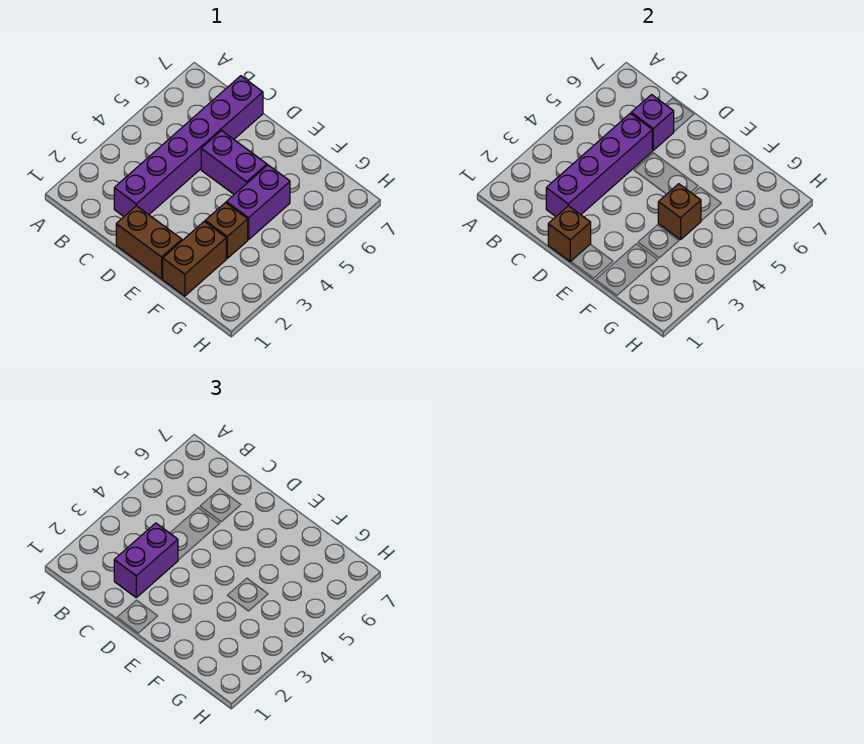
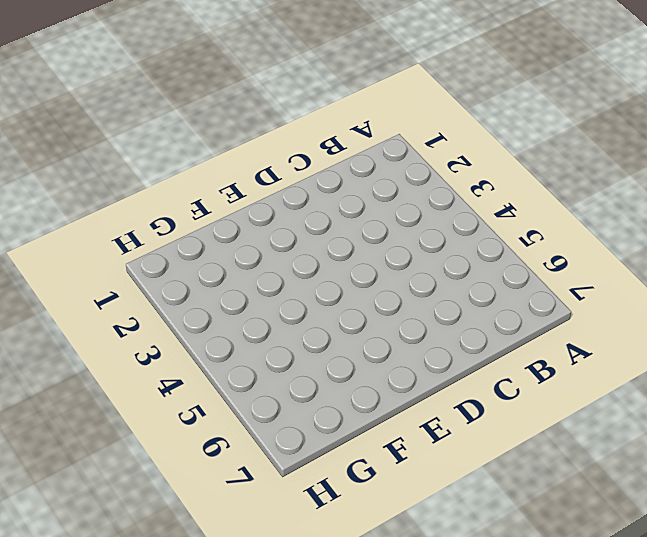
none -> purple 1x6 brick [114,76,263,216]
none -> brown 1x2 brick [116,206,182,279]

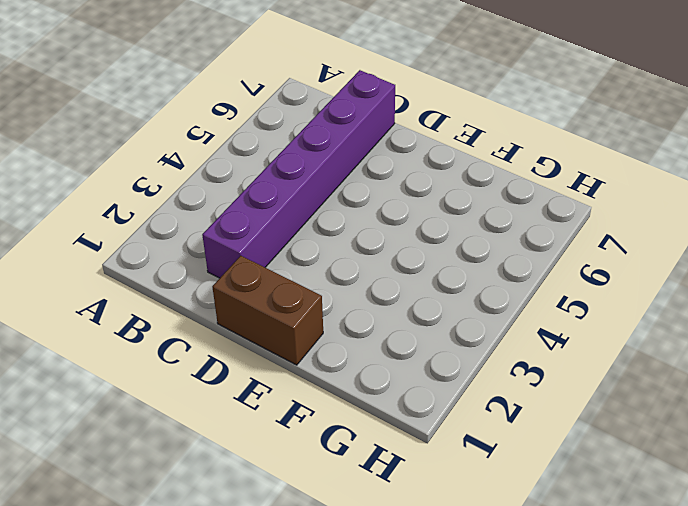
none -> purple 1x2 brick [201,131,267,194]
none -> brown 1x2 brick [163,221,226,296]

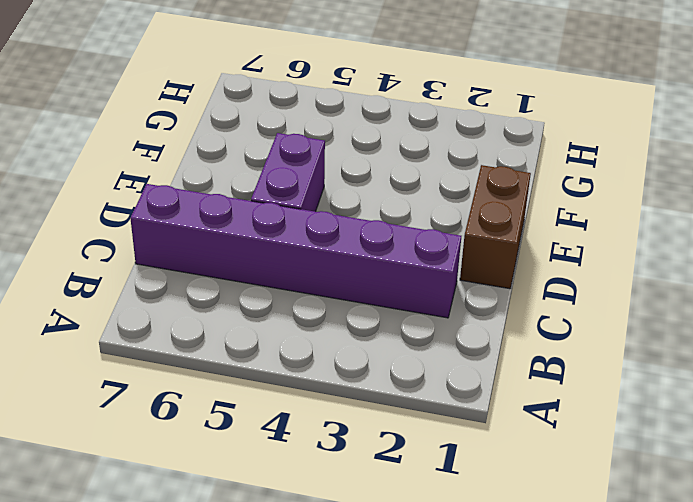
none -> brown 1x2 brick [163,221,226,296]
none -> brown 1x1 brick [205,203,248,258]

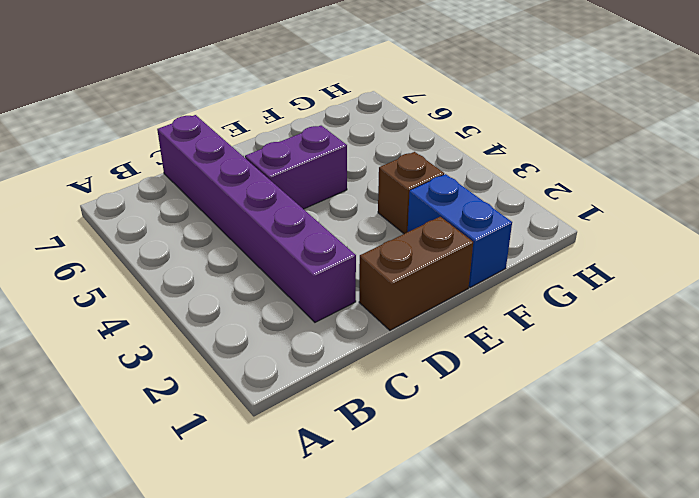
blue 1x2 brick [408,174,512,287] -> brown 1x2 brick [163,221,226,296]
none -> purple 1x2 brick [226,165,290,240]
none -> purple 1x4 brick [546,113,652,216]

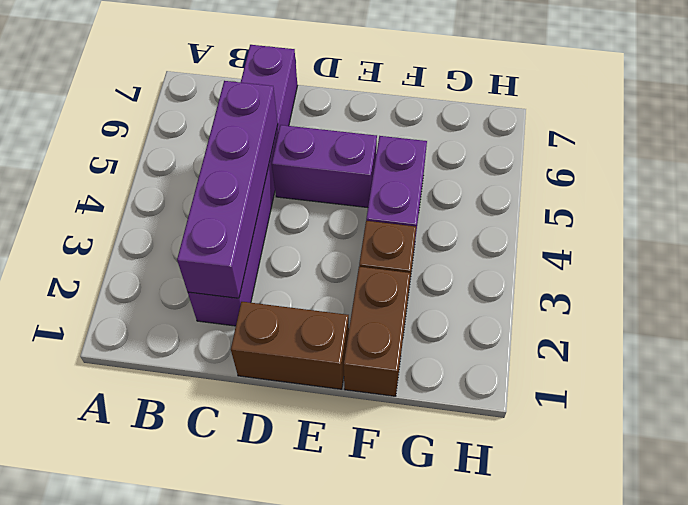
none -> purple 1x1 brick [631,95,674,150]
none -> brown 1x1 brick [548,206,591,262]

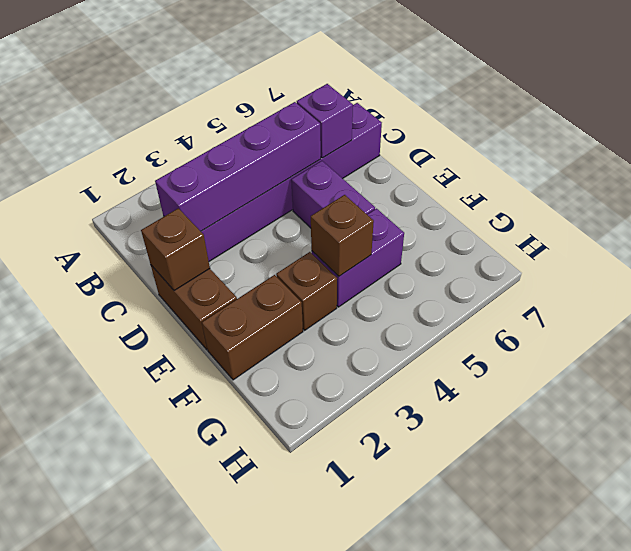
none -> purple 1x2 brick [114,523,178,597]

